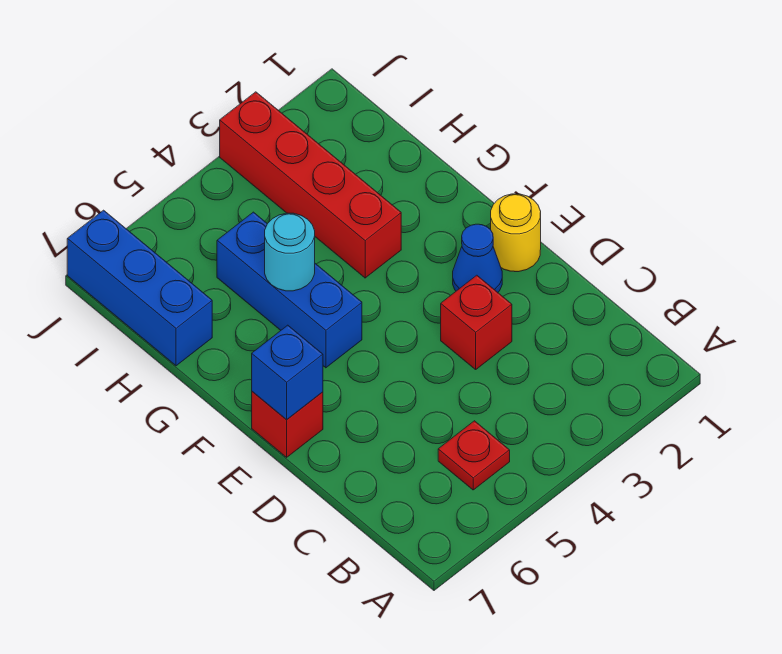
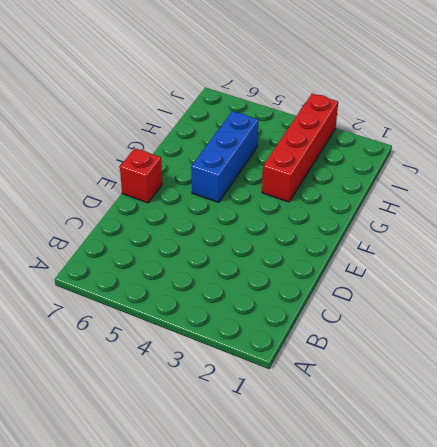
none -> red 1x1 plate [438,421,510,490]
none -> red 1x1 brick [441,275,512,369]

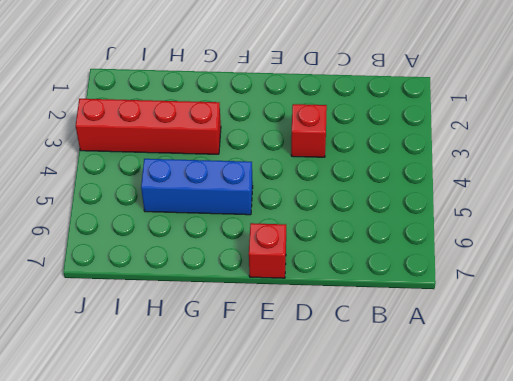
none -> red 1x1 plate [438,421,510,490]
none -> yellow 1x1 round brick [490,194,541,272]

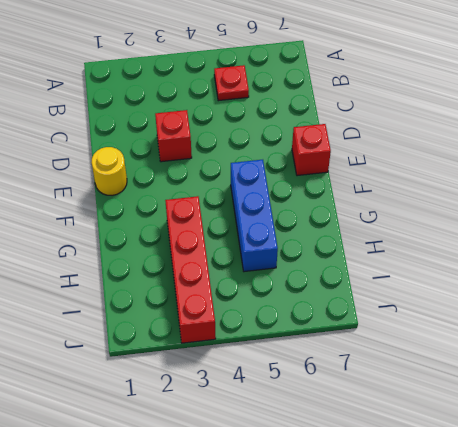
none -> blue 1x1 cone [453,224,502,292]
none -> blue 1x3 brick [67,210,212,366]

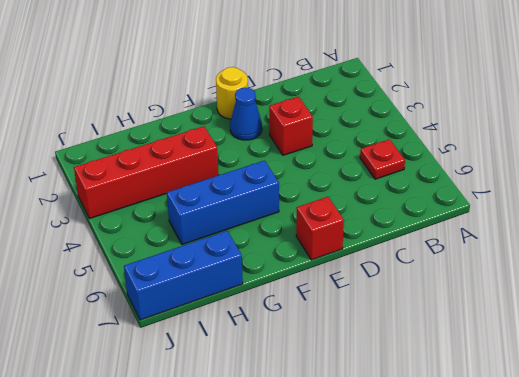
none -> blue 1x1 brick [252,325,323,419]
none -> cyan 1x1 round brick [265,213,315,291]

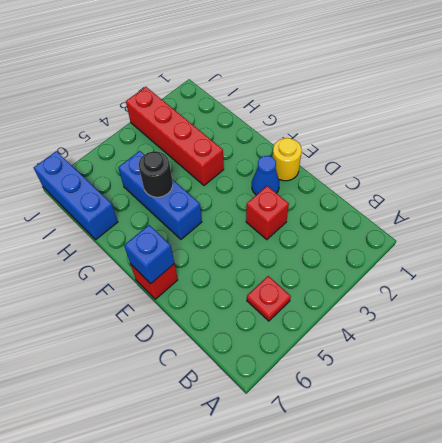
black 1x1 round brick [139,151,173,197] -> cyan 1x1 round brick [265,213,315,291]

